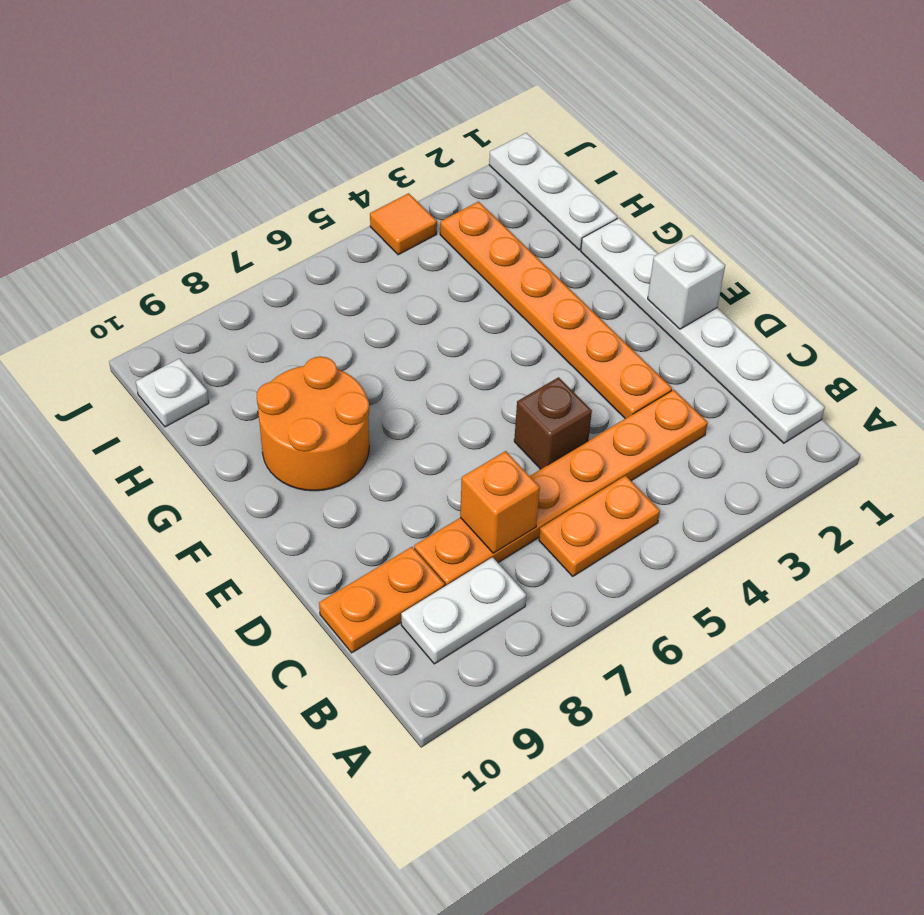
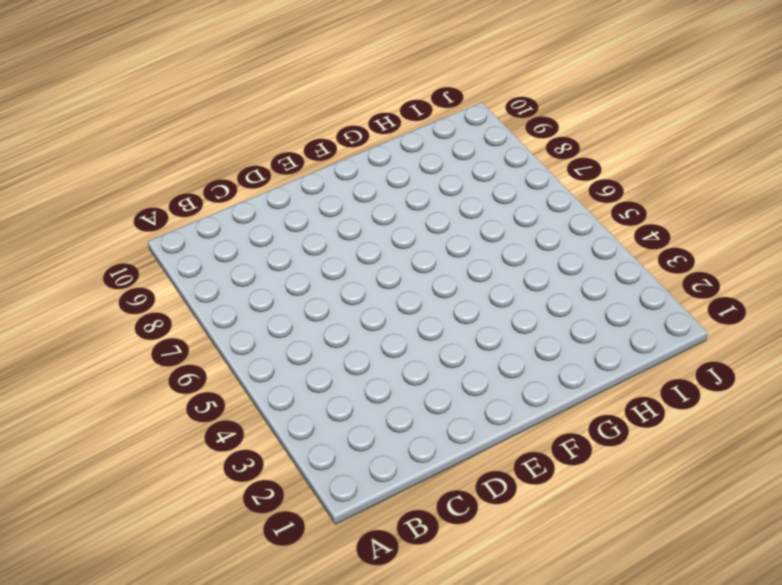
none -> white 1x6 plate [581,218,825,443]
none -> orange 1x2 plate [539,476,660,576]
none -> white 1x2 plate [401,557,526,664]

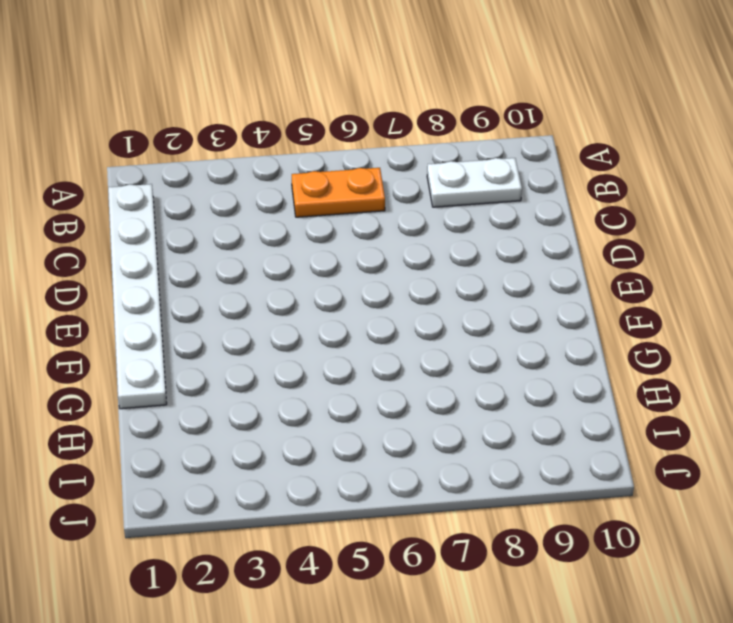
none -> orange 1x6 plate [414,390,708,586]
none -> orange 1x2 plate [319,547,445,653]
none -> orange 1x6 plate [440,202,672,419]

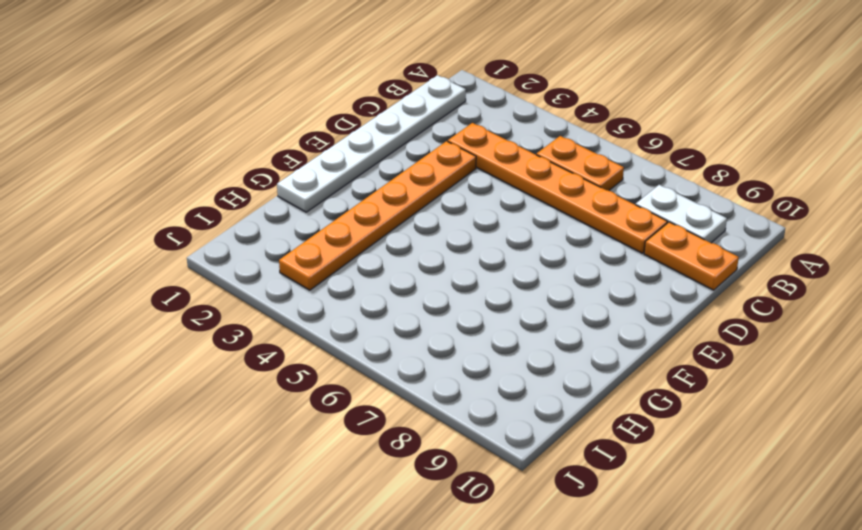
none -> brown 1x1 brick [514,377,592,469]
none -> orange 2x2 round brick [257,357,369,491]
none -> white 1x3 plate [489,133,617,250]

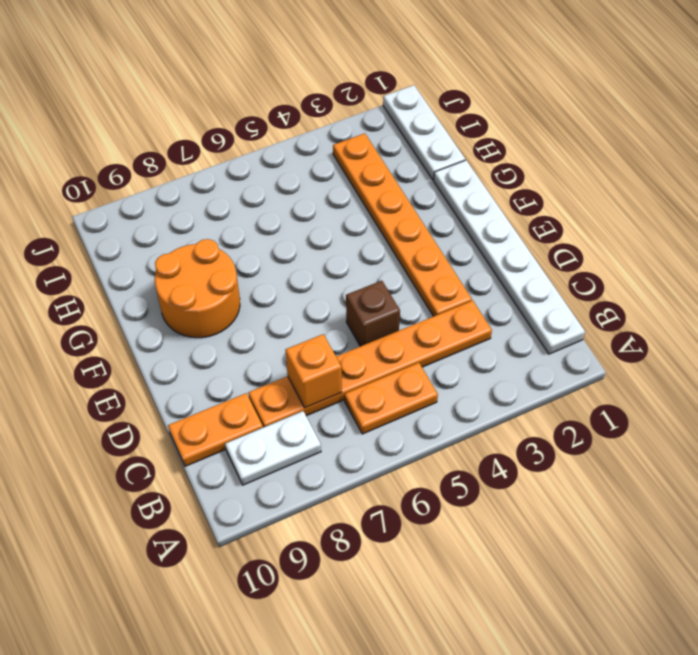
none -> white 1x1 plate [136,358,209,427]
none -> orange 1x1 tile [370,193,437,255]
none -> white 1x1 brick [648,235,725,329]

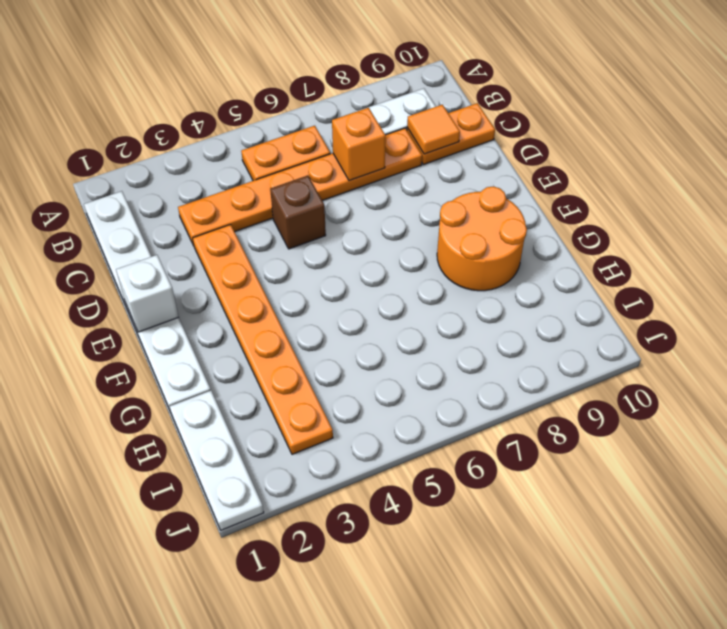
orange 1x1 tile [407,105,460,154] -> orange 1x1 tile moved to [370,193,437,255]
none -> white 1x1 plate [136,358,209,427]

